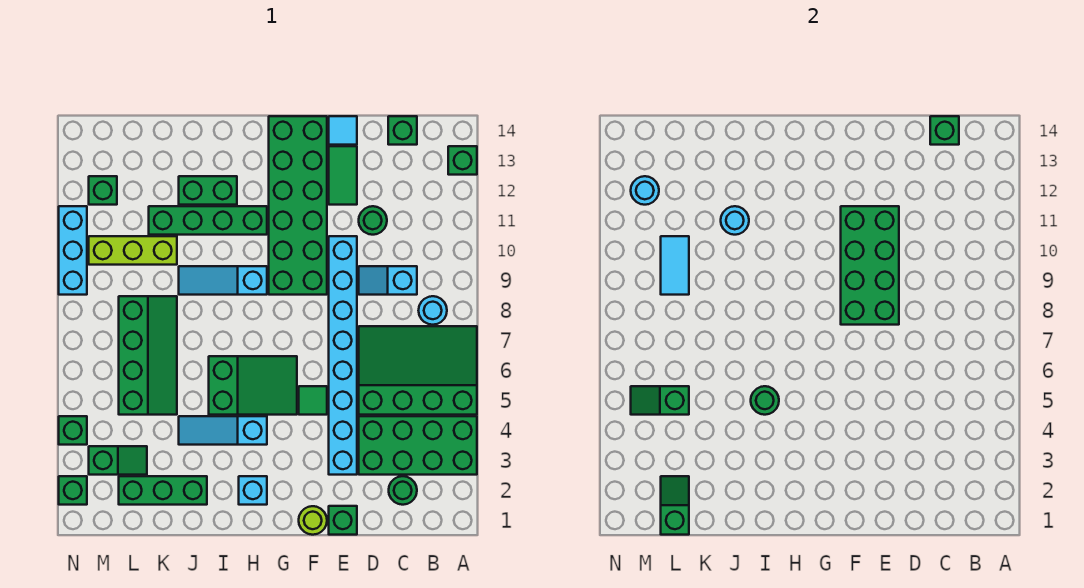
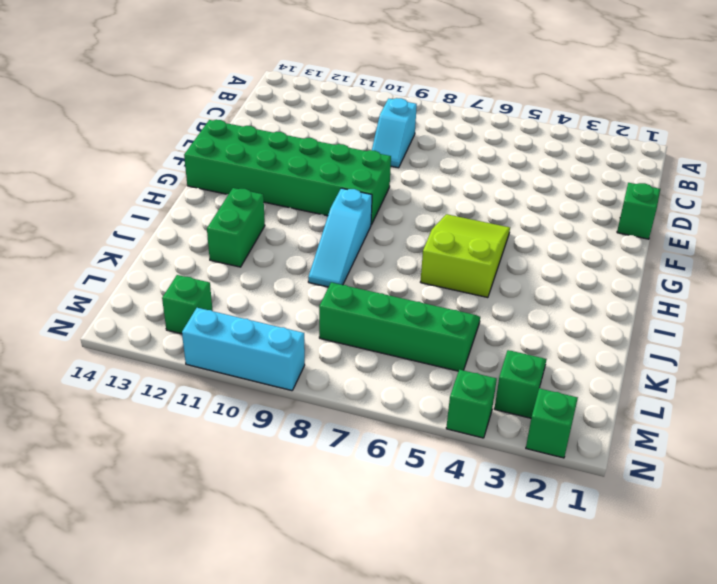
lime 2x3 slope [421,214,510,298] -> green 2x3 slope [209,356,297,415]
none -> green 2x4 brick [359,416,477,475]
none -> green 3x4 slope [359,326,477,415]
none -> green 1x1 brick [448,146,477,175]
none -> cyan 1x1 round brick [419,296,447,325]

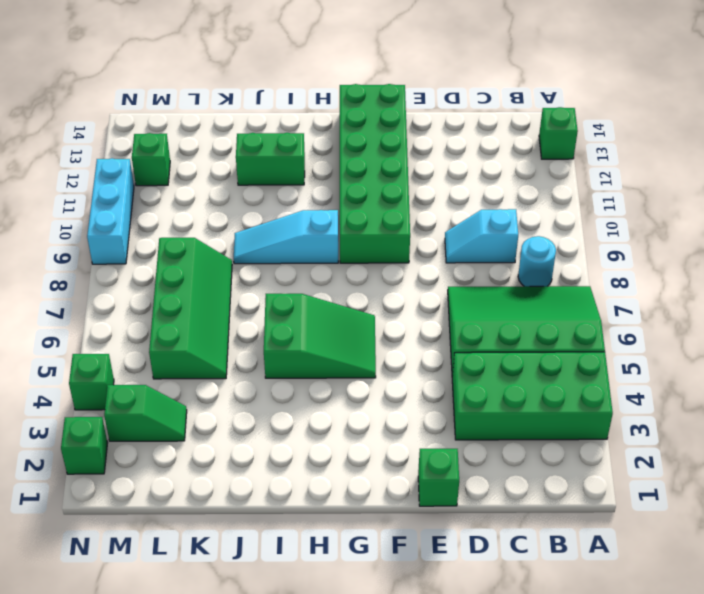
none -> green 1x1 round brick [389,476,417,505]
none -> green 1x1 brick [388,116,417,145]
none -> green 1x1 round brick [359,206,387,235]
none -> cyan 1x8 brick [329,236,357,475]

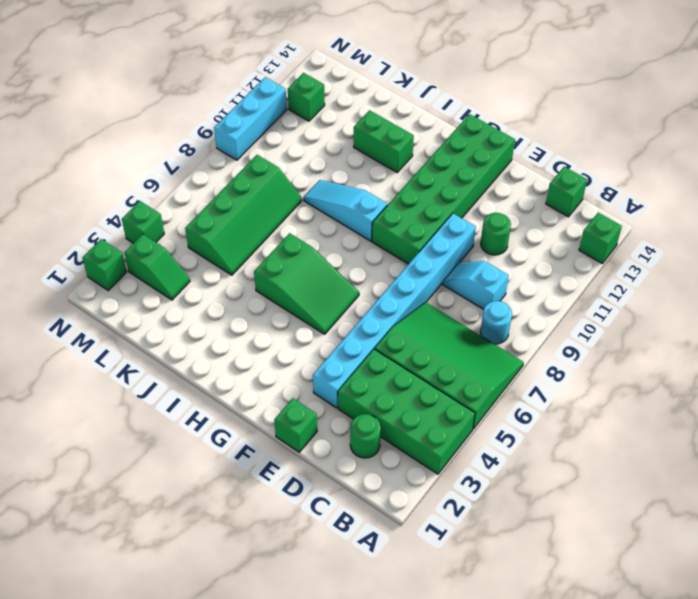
none -> green 1x2 tile [329,146,357,205]
none -> cyan 1x1 tile [329,116,357,145]
none -> lime 1x1 round brick [299,506,327,535]
none -> green 1x1 tile [299,386,327,415]

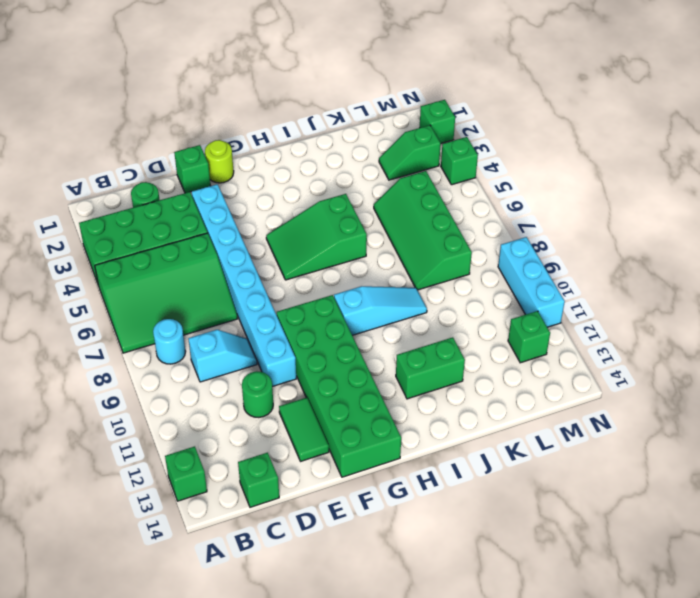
none -> cyan 1x1 tile [329,116,357,145]
none -> green 1x1 tile [299,386,327,415]
none -> cyan 1x1 brick [239,476,267,505]
none -> cyan 1x3 slope [179,416,267,445]

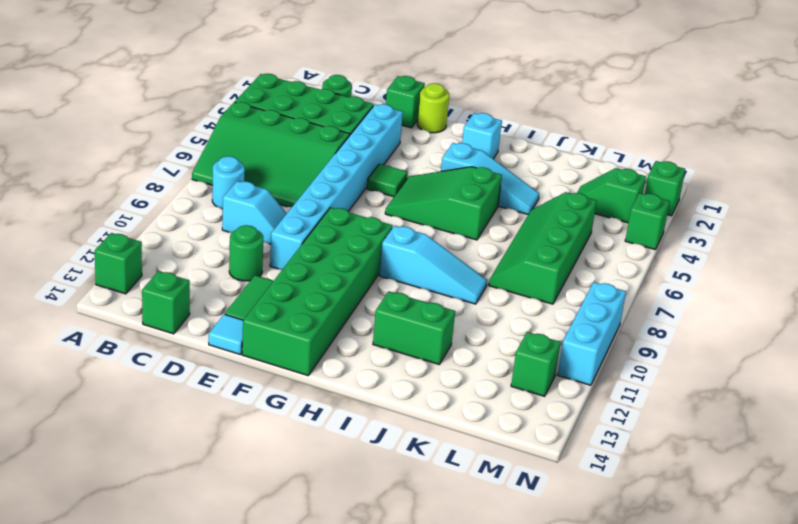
none -> green 1x4 brick [149,206,267,235]
none -> green 1x3 brick [119,476,207,505]
none -> lime 1x3 brick [89,236,177,265]
none -> green 1x1 brick [930,116,959,145]

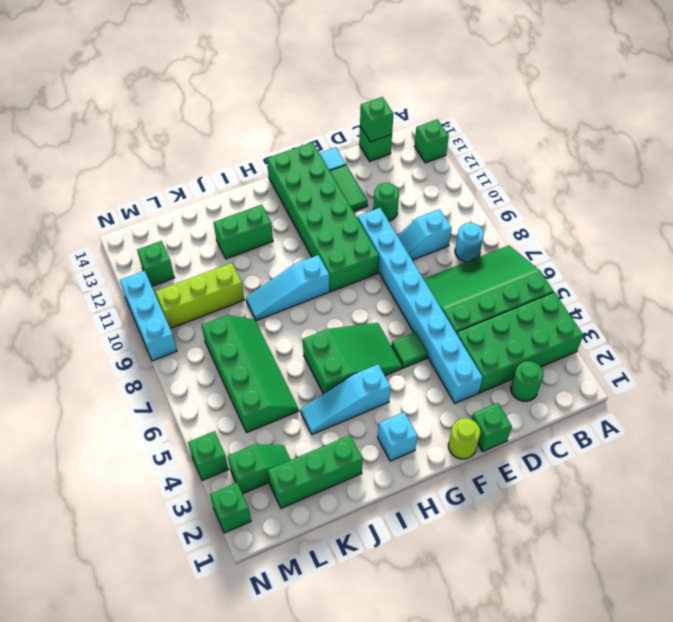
none -> green 1x4 brick [149,206,267,235]
none -> green 2x4 brick [841,206,899,325]
none -> green 1x1 round brick [751,386,779,415]
none -> cyan 1x1 round brick [721,206,749,235]

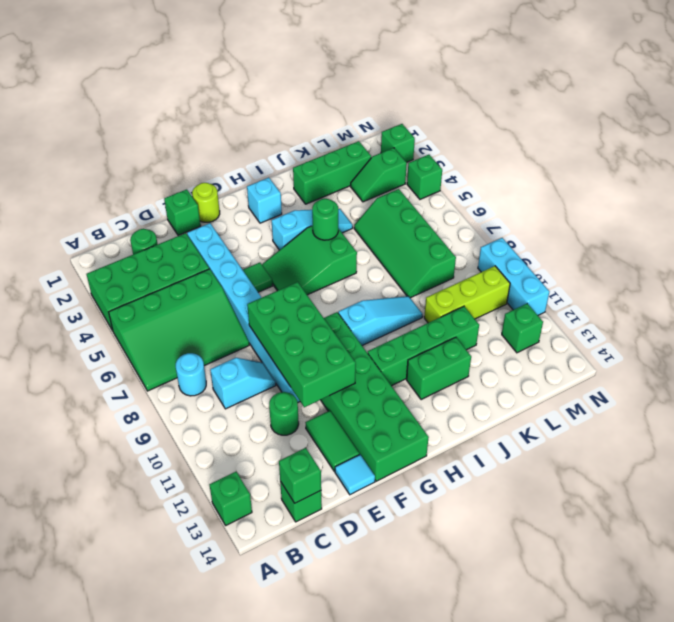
none -> cyan 1x1 round brick [721,206,749,235]
none -> green 1x2 slope [661,476,689,535]
none -> green 1x2 slope [631,386,689,415]
none -> cyan 1x2 tile [661,236,689,295]

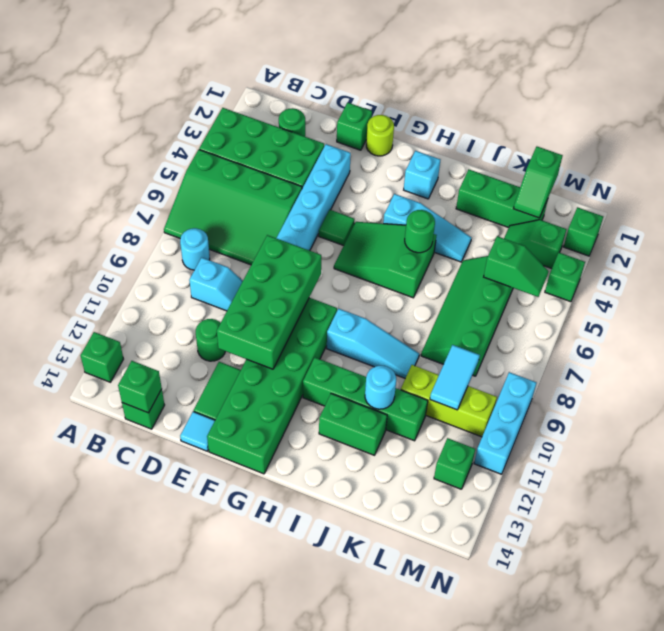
none -> cyan 1x1 round brick [631,176,659,205]

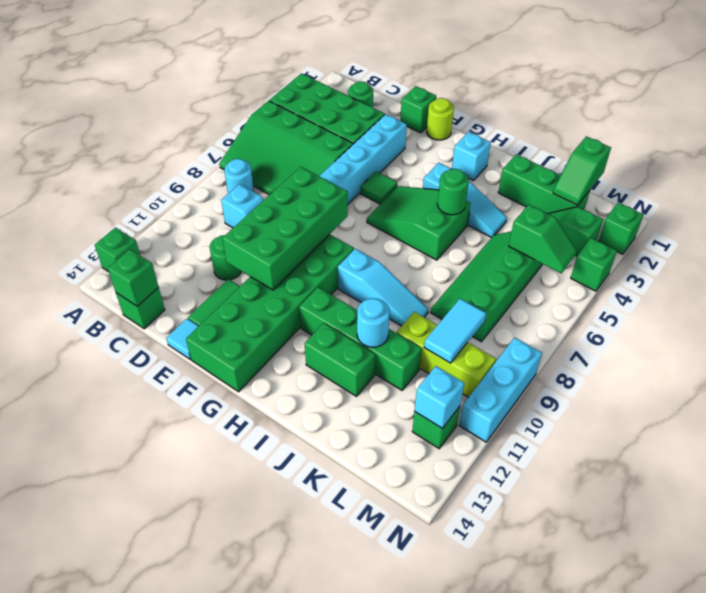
cyan 1x1 brick [415,366,464,428] -> cyan 1x1 round brick [631,176,659,205]

